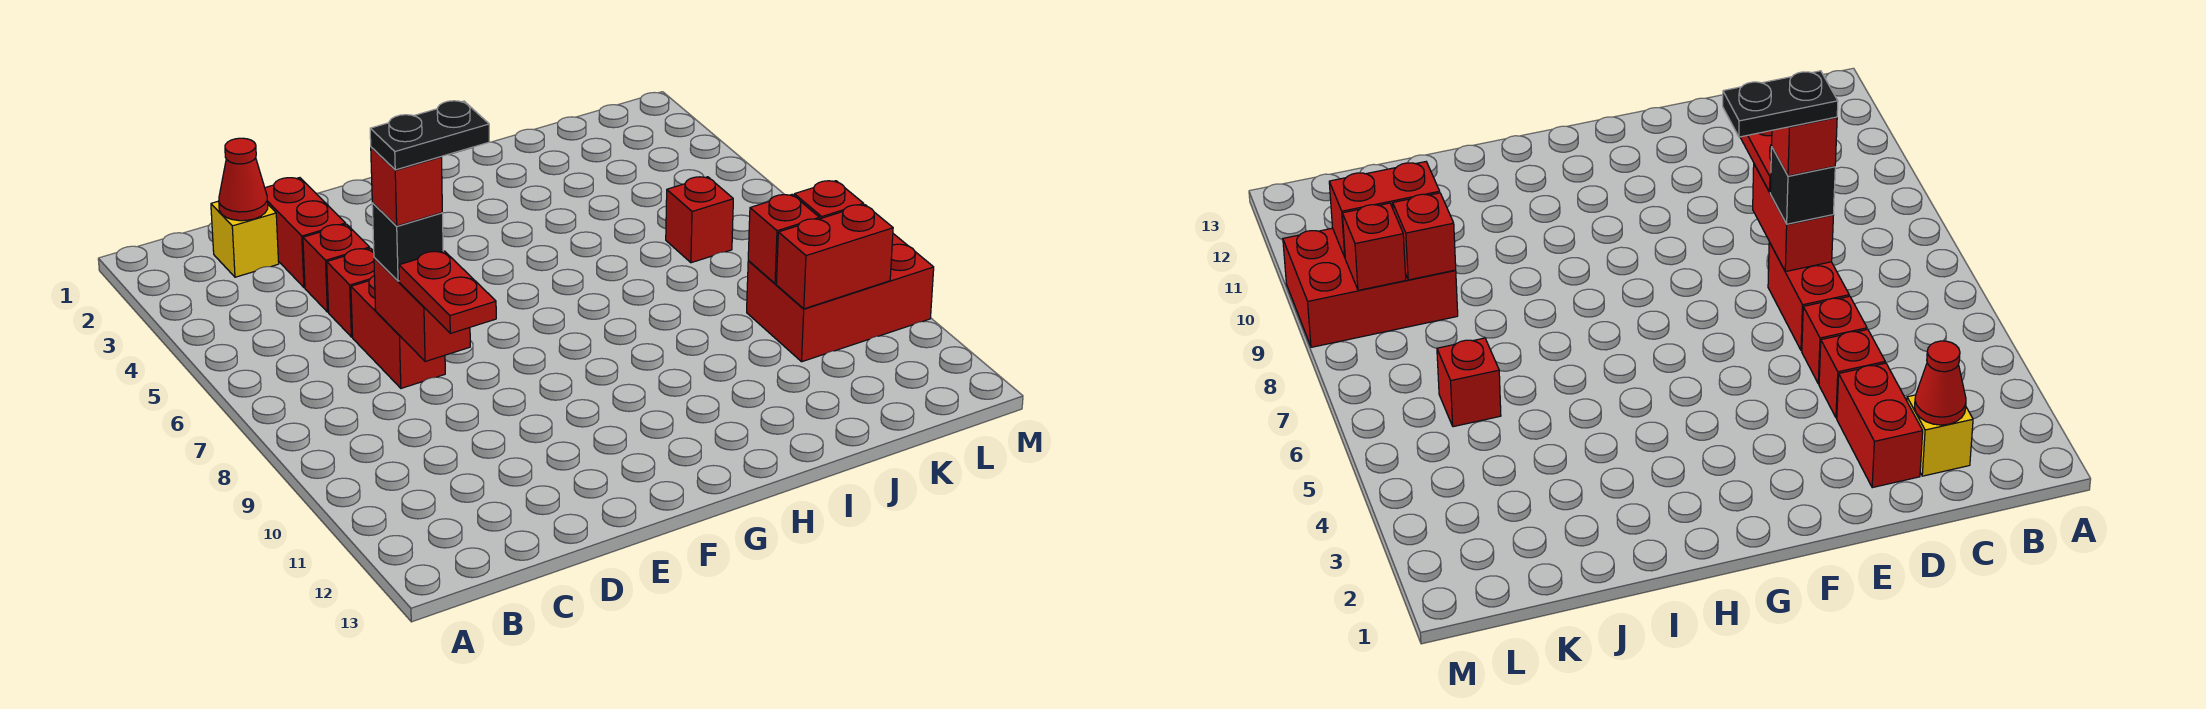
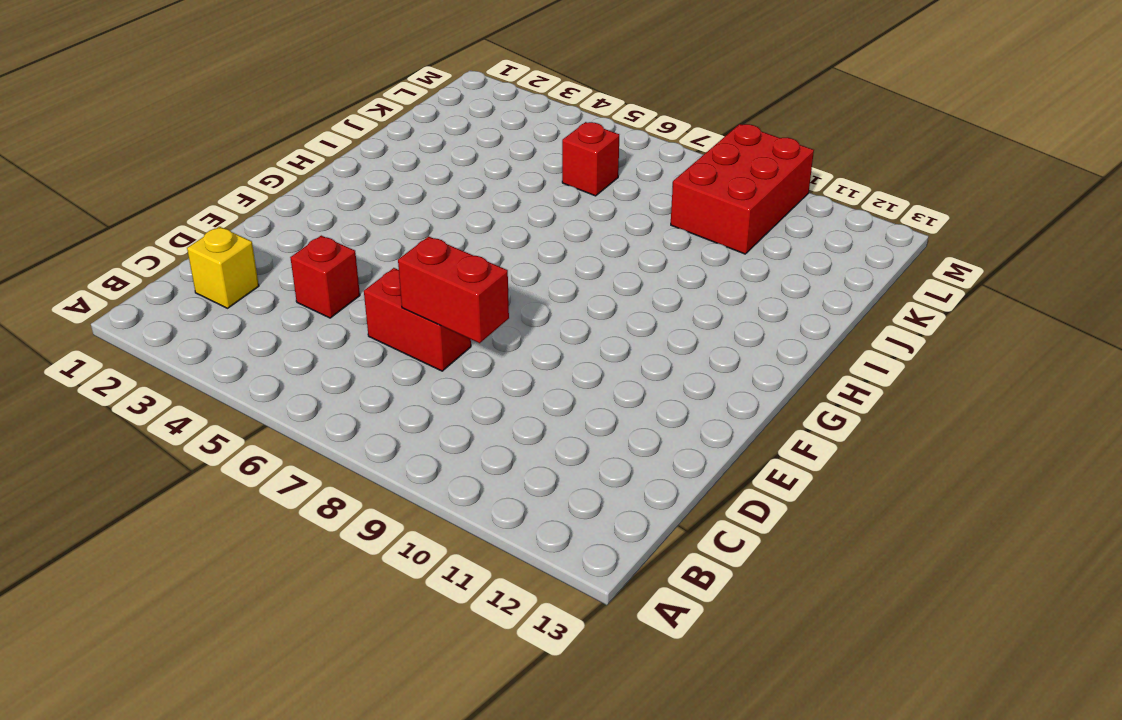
none -> red 1x2 brick [265,178,346,288]
none -> red 1x1 brick [327,248,375,337]
none -> red 1x1 cone [219,138,268,221]

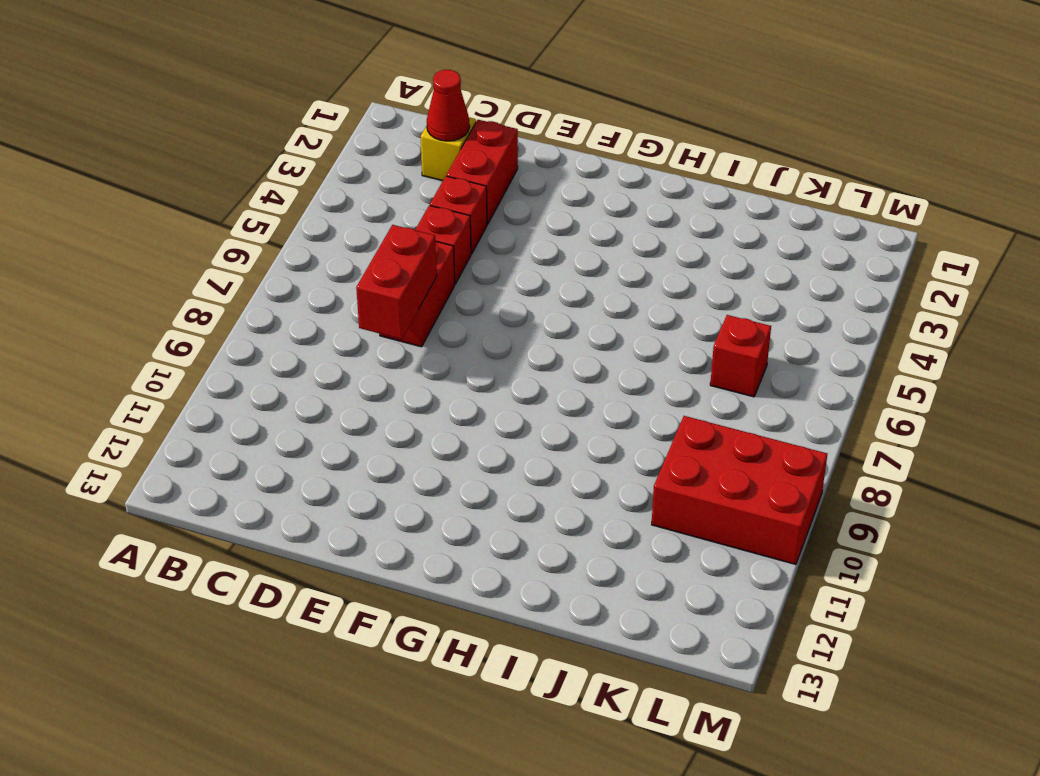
none -> red 1x1 brick [748,195,820,284]
none -> red 1x2 brick [776,205,893,309]
none -> red 1x1 brick [794,181,864,219]

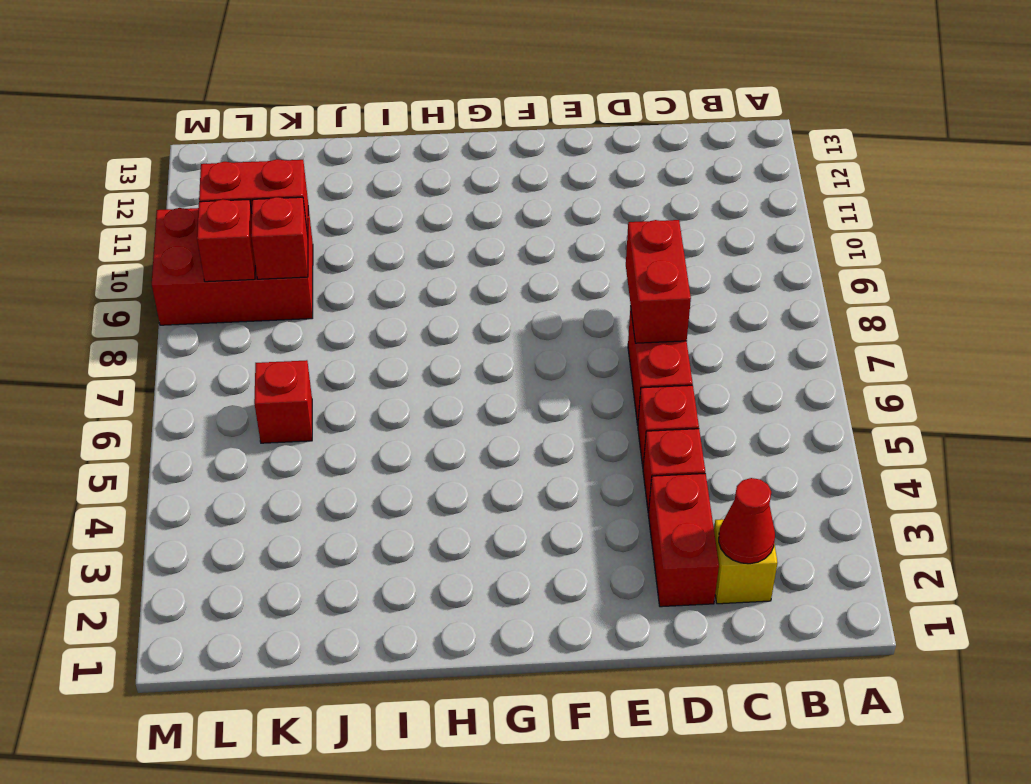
none -> black 1x1 brick [372,203,443,281]
none -> red 1x2 plate [399,251,496,333]
none -> red 1x1 brick [371,147,442,226]

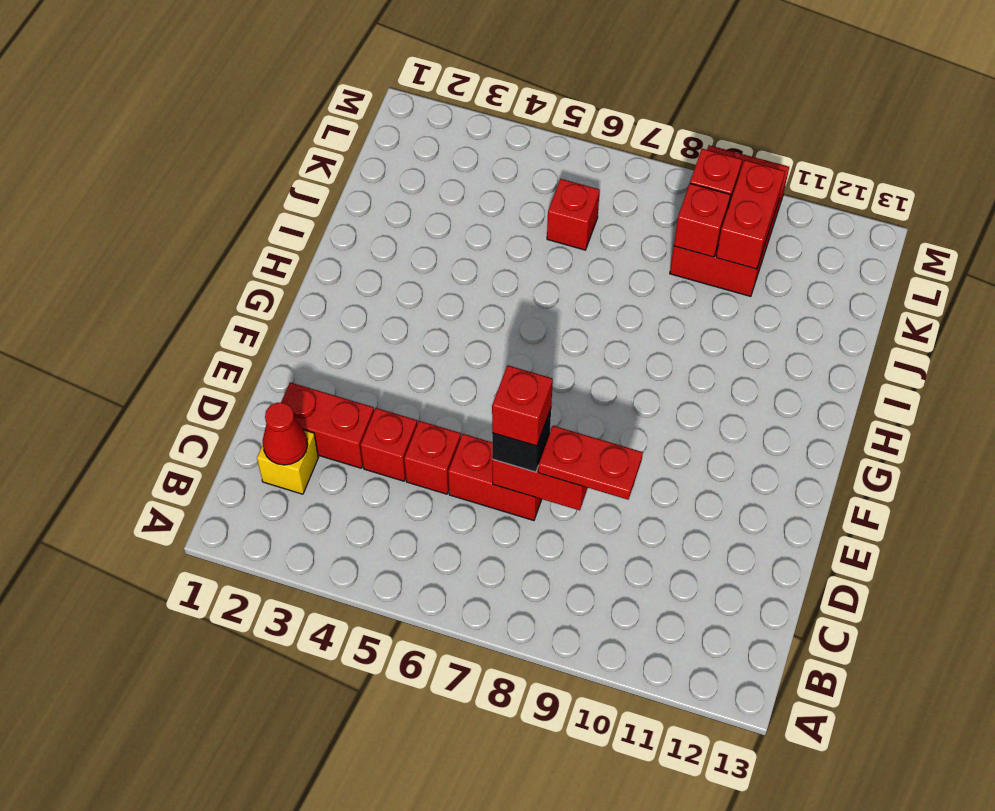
none -> black 1x2 plate [370,101,489,170]

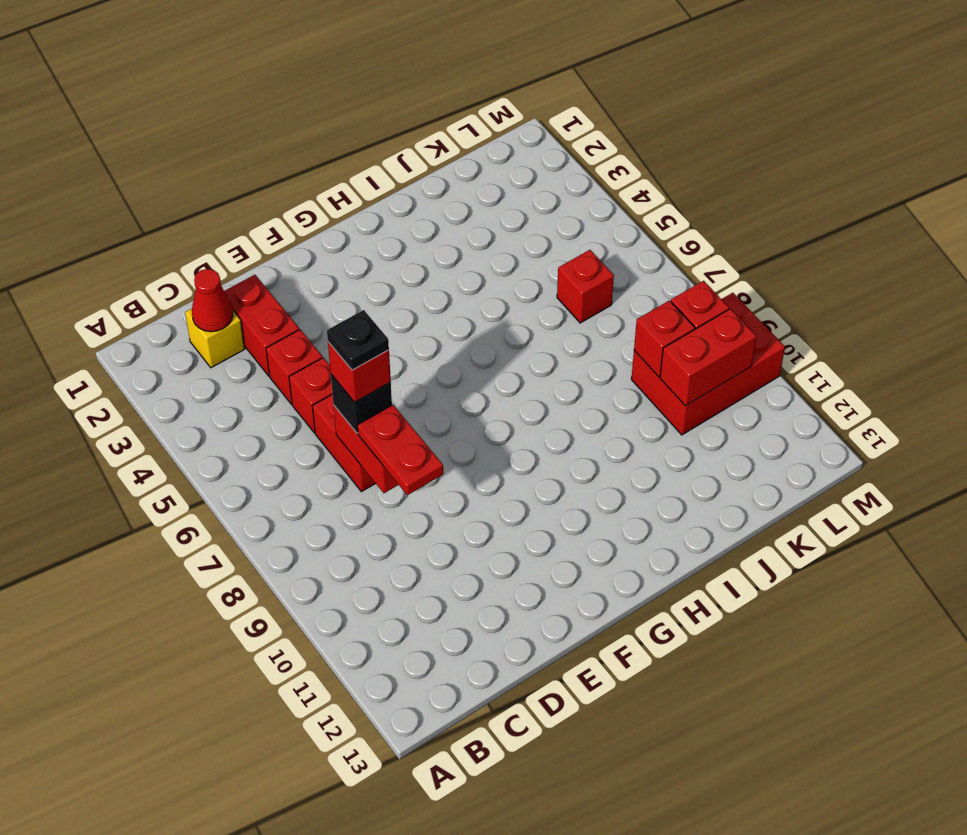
black 1x1 plate [327,310,389,370] -> black 1x2 plate [370,101,489,170]

